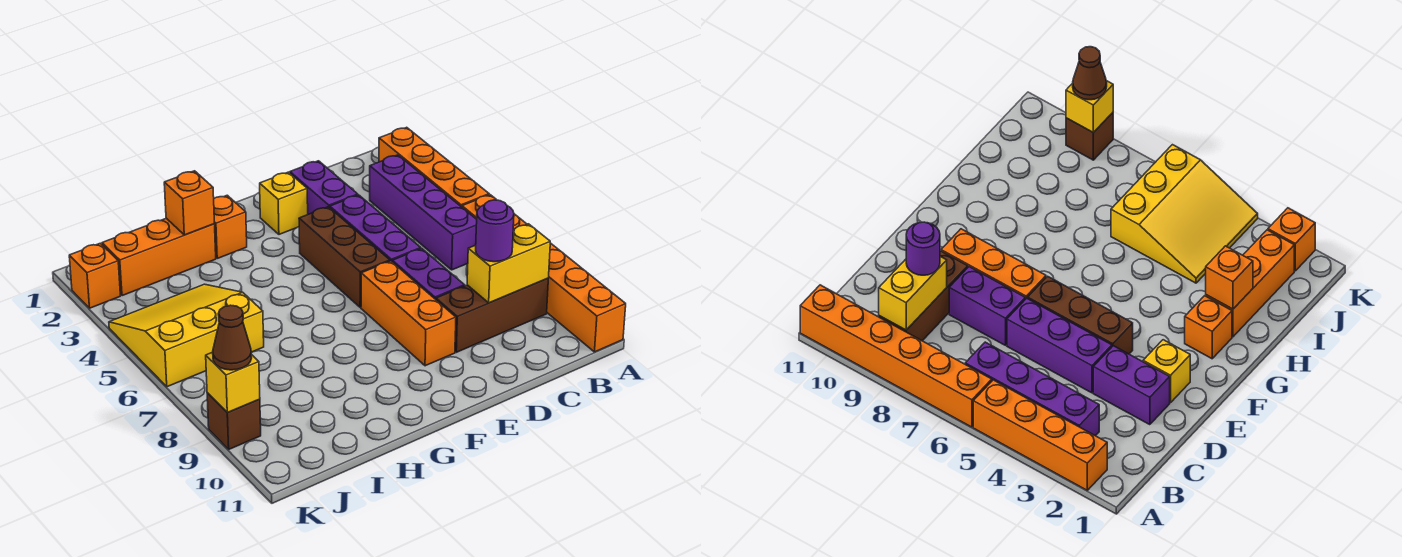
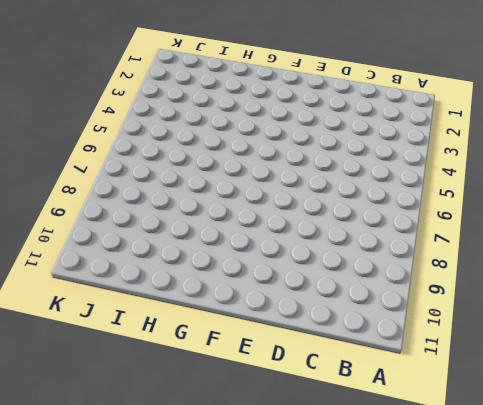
none -> orange 1x4 brick [379,127,489,207]
none -> orange 1x6 brick [462,195,626,352]
none -> purple 1x4 brick [370,155,477,270]

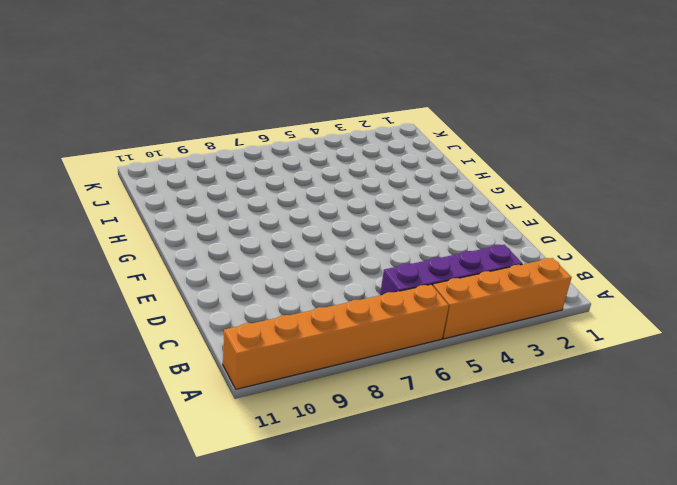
none -> brown 1x3 brick [436,278,548,352]
none -> purple 1x2 brick [290,161,358,214]
none -> purple 1x3 brick [330,195,421,261]

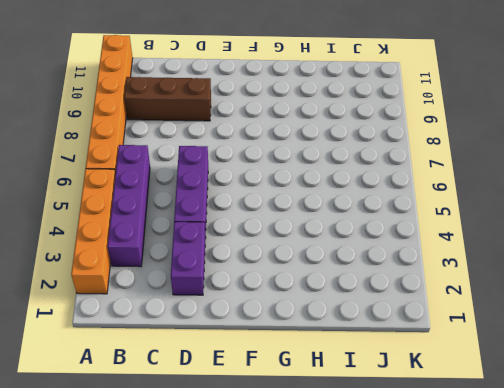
none -> purple 1x2 brick [392,249,465,299]
none -> yellow 1x1 brick [260,172,308,234]
none -> brown 1x3 brick [299,207,390,308]

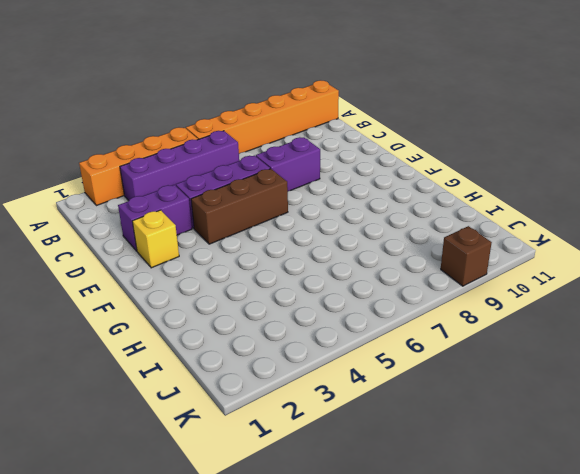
none -> brown 1x3 brick [436,278,548,352]
none -> orange 1x3 brick [361,261,456,366]
none -> orange 1x1 brick [214,195,247,258]

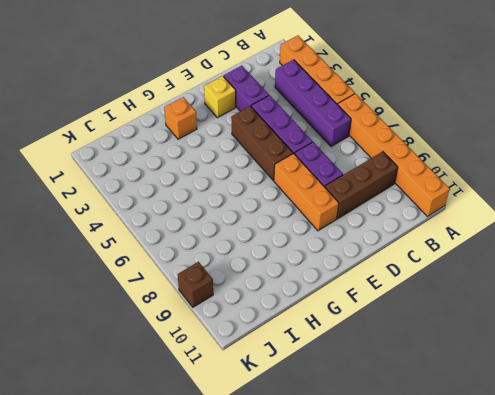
none -> orange 1x3 brick [102,218,216,296]
none -> yellow 3x3 slope [109,284,264,387]
none -> orange 1x1 brick [69,243,120,308]

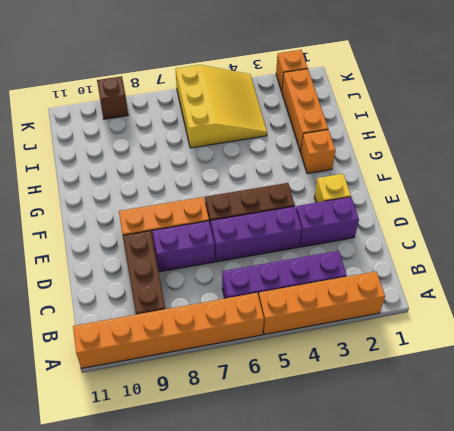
none -> yellow 1x2 brick [467,224,550,303]
none -> orange 1x1 brick [164,171,214,235]
none -> yellow 1x1 brick [206,352,260,413]

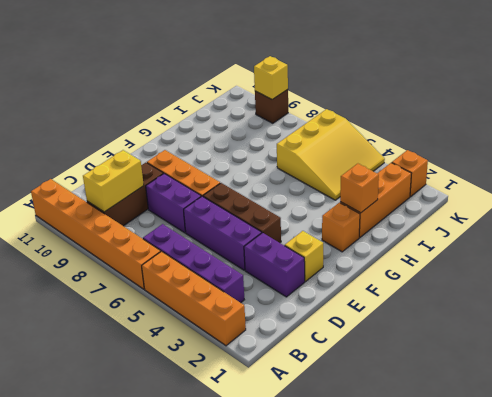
none -> purple 1x1 round brick [476,200,514,262]
none -> brown 1x1 cone [213,305,251,370]

